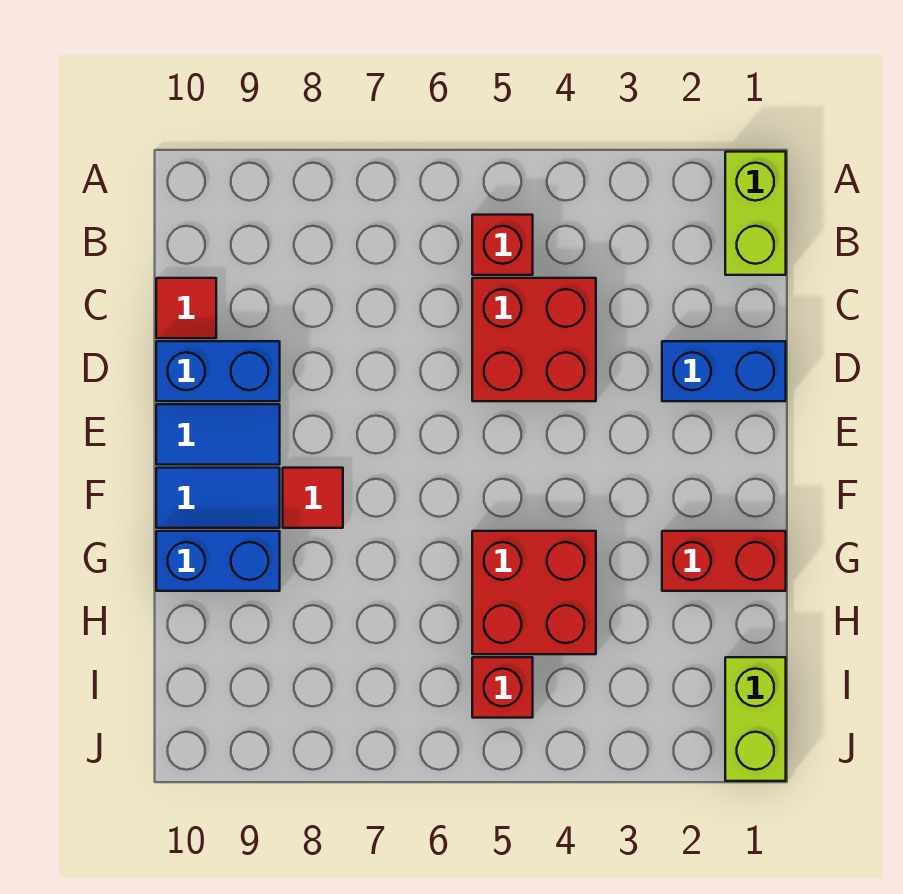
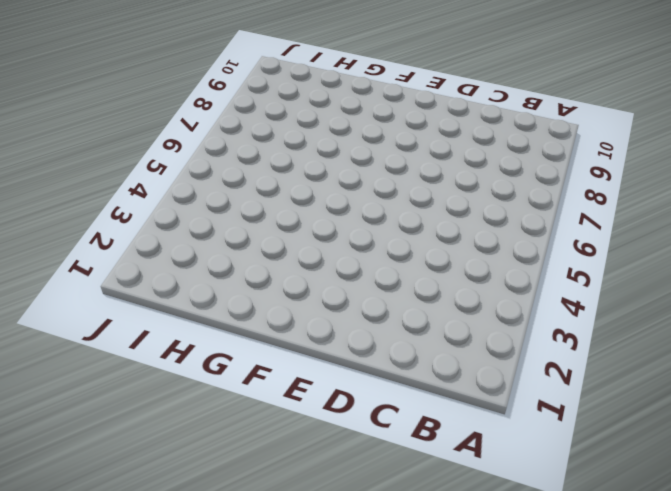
none -> lime 1x2 brick [725,152,786,275]
none -> red 1x1 brick [472,215,533,275]
none -> red 2x2 brick [472,278,596,401]

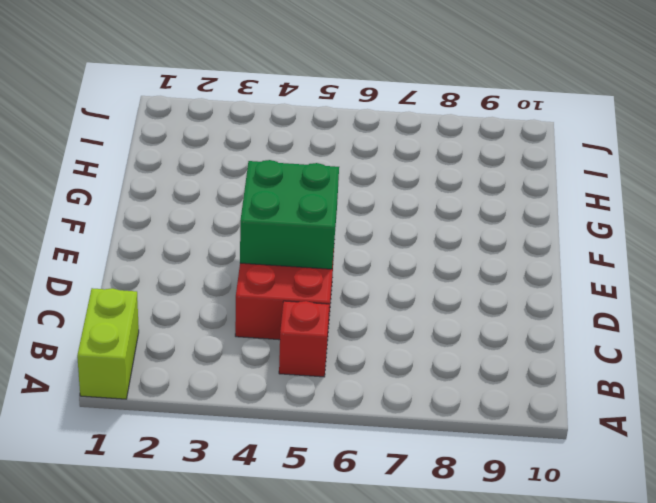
green 2x2 brick [240,160,339,269] -> none
none -> red 1x1 tile [156,278,216,338]
none -> blue 1x2 brick [662,341,786,401]
none -> blue 1x2 brick [156,341,280,401]

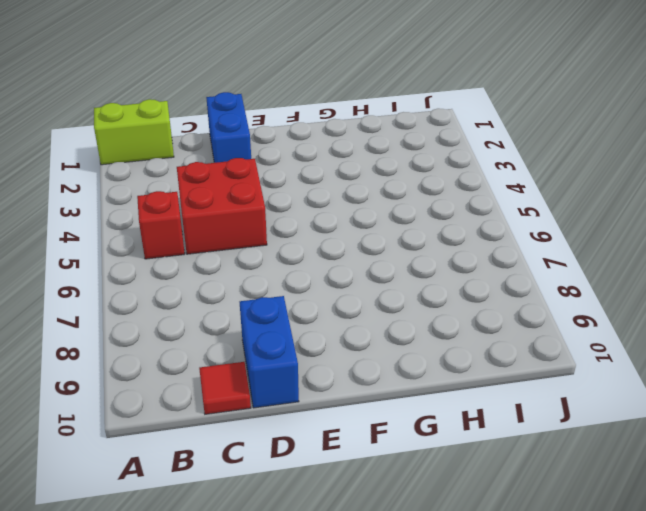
none -> blue 1x2 tile [156,404,280,465]
none -> red 1x1 tile [283,468,343,528]
none -> blue 1x2 tile [156,468,280,528]

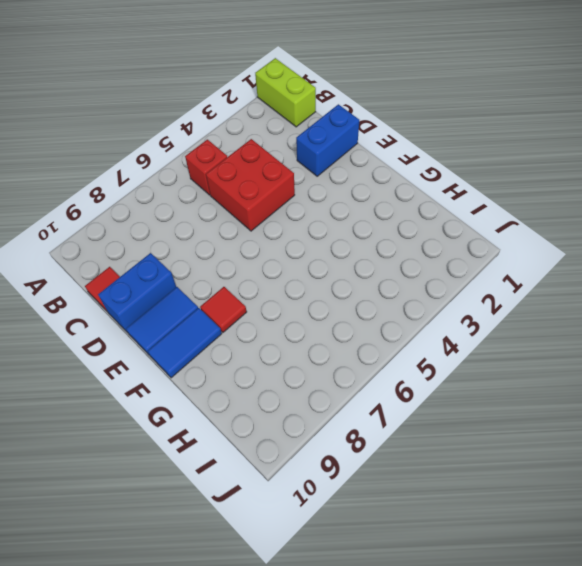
none -> red 1x2 brick [662,531,786,591]
none -> red 2x2 brick [472,531,596,654]
none -> blue 1x2 brick [156,531,280,591]

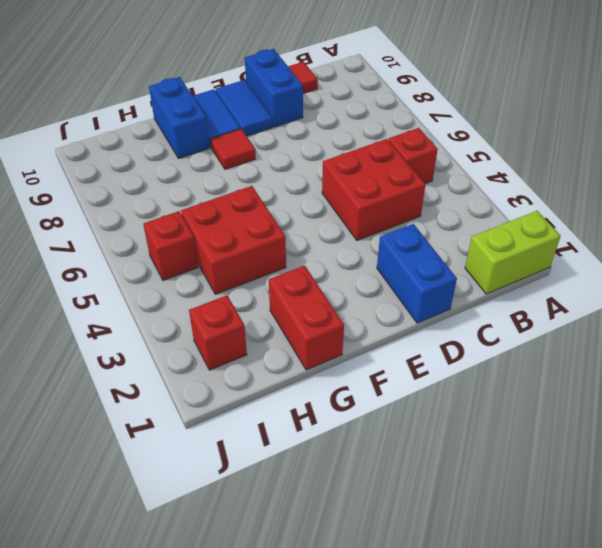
red 1x1 brick [189,295,247,370] -> none
none -> lime 1x2 brick [725,657,786,781]

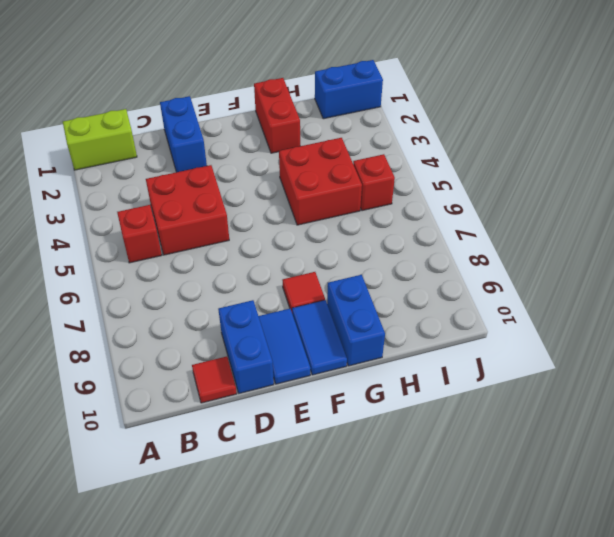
blue 1x2 brick [315,60,383,119] -> lime 1x2 brick [725,657,786,781]

